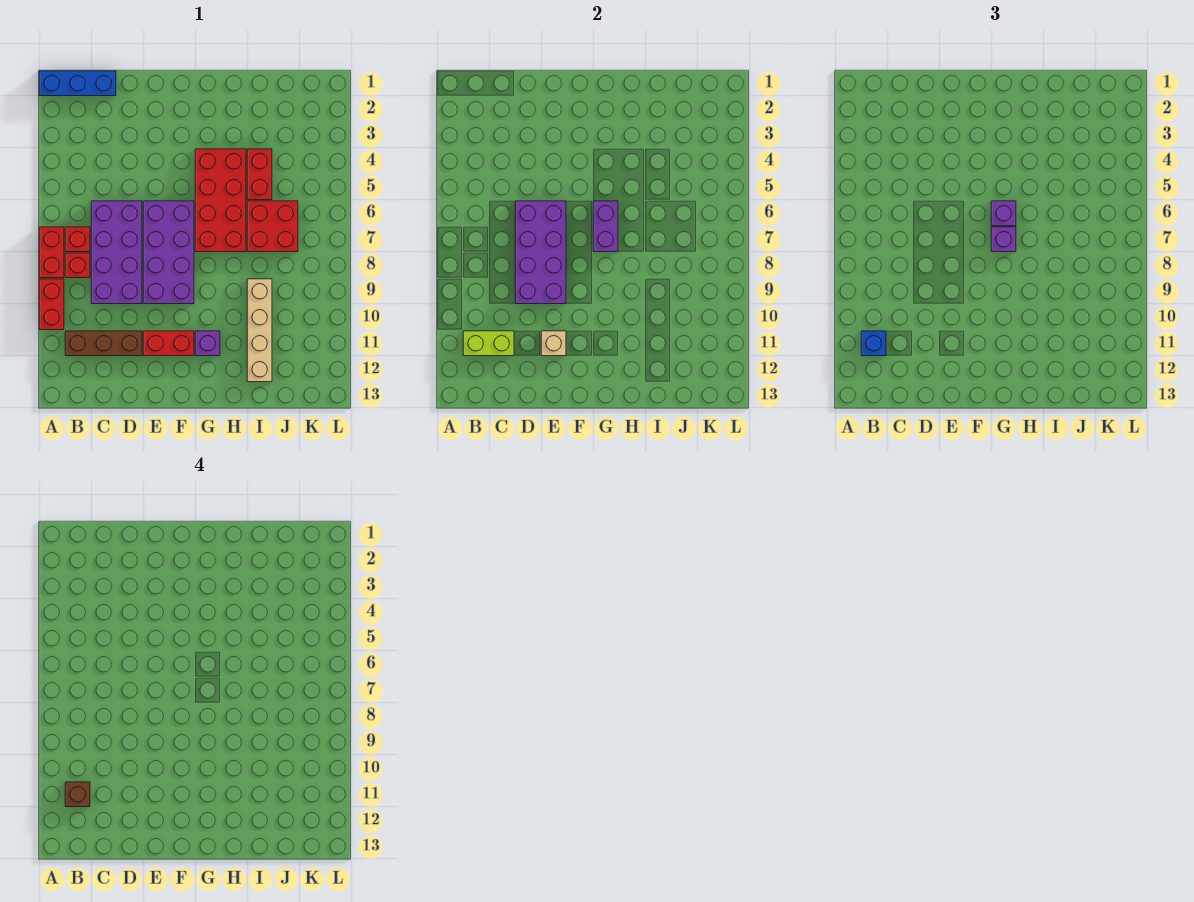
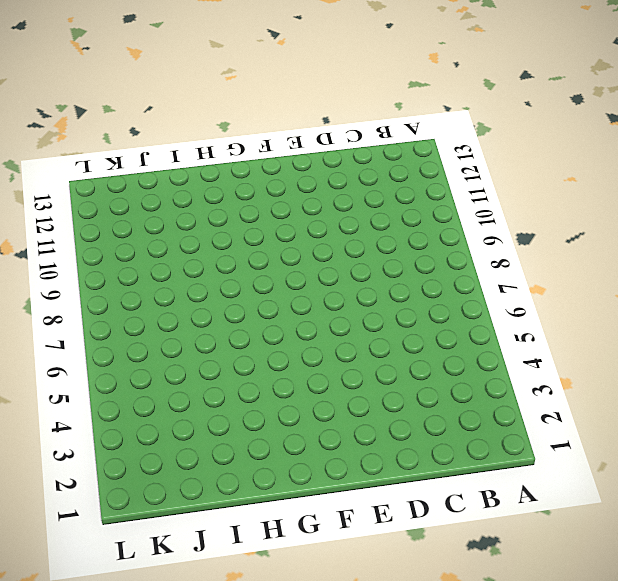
none -> blue 1x3 brick [39,71,116,96]
none -> red 1x2 brick [39,227,64,278]
none -> red 1x2 brick [39,279,64,330]

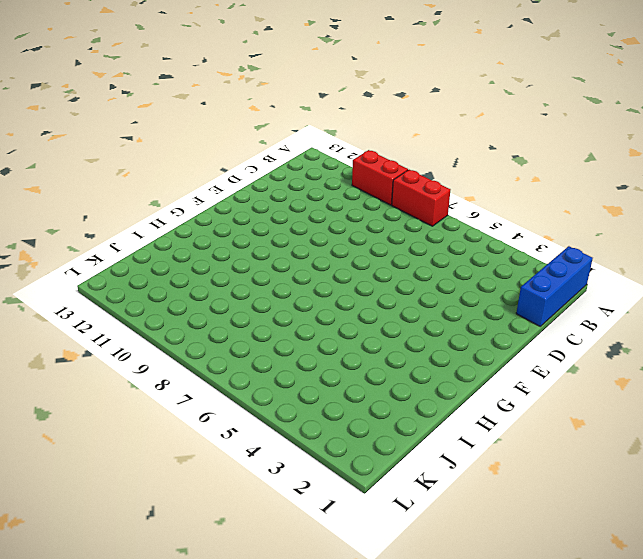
none -> red 1x1 brick [65,227,90,252]
none -> red 1x1 brick [65,253,90,278]
none -> brown 1x3 brick [65,331,142,356]

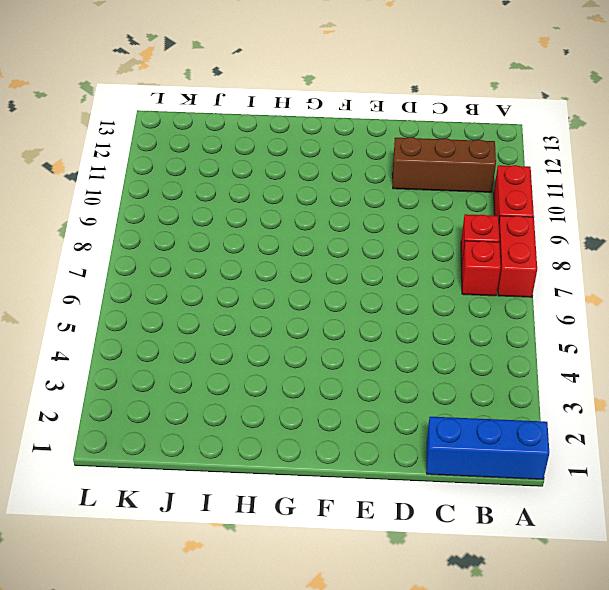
none -> purple 2x4 brick [91,201,142,304]
none -> purple 2x4 brick [143,201,194,304]
none -> red 1x2 brick [143,331,194,356]

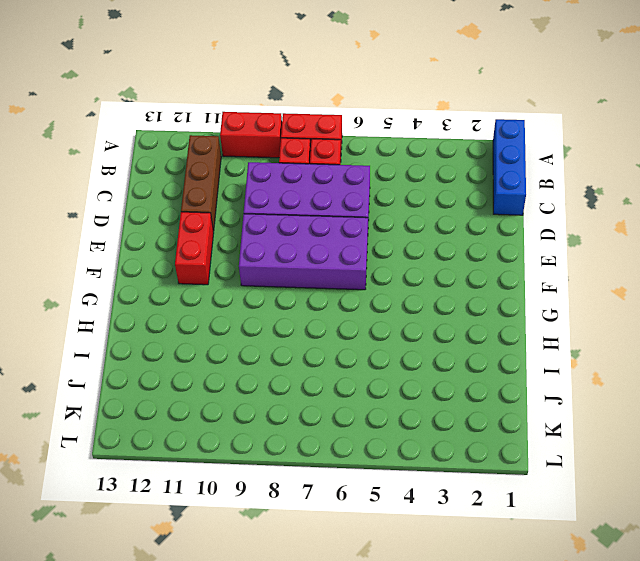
none -> red 2x4 brick [195,149,246,252]
none -> purple 1x1 brick [195,331,220,356]
none -> red 1x2 brick [247,149,272,200]

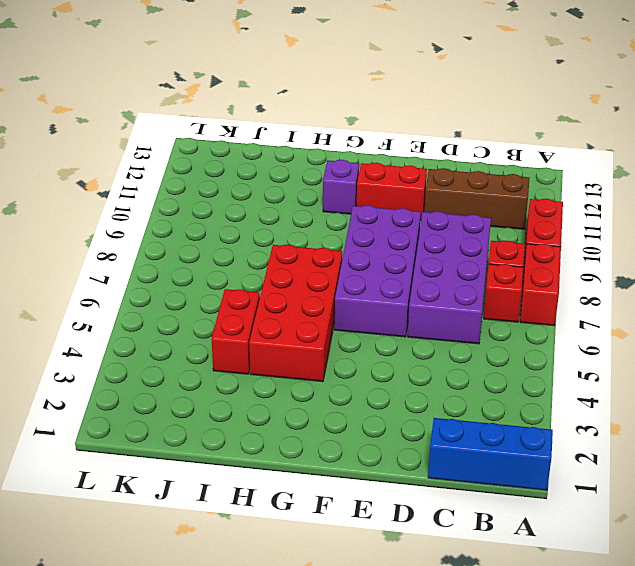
none -> red 2x2 brick [247,201,298,252]
none -> tan 1x4 brick [247,279,272,382]
none -> lime 1x2 brick [463,331,514,356]

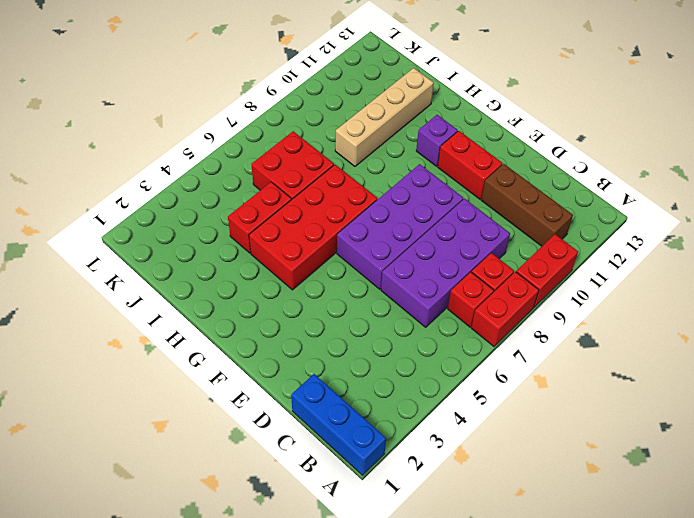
none -> lime 1x2 brick [463,331,514,356]
none -> purple 2x4 brick [515,201,566,304]
none -> tan 1x1 brick [541,331,566,356]

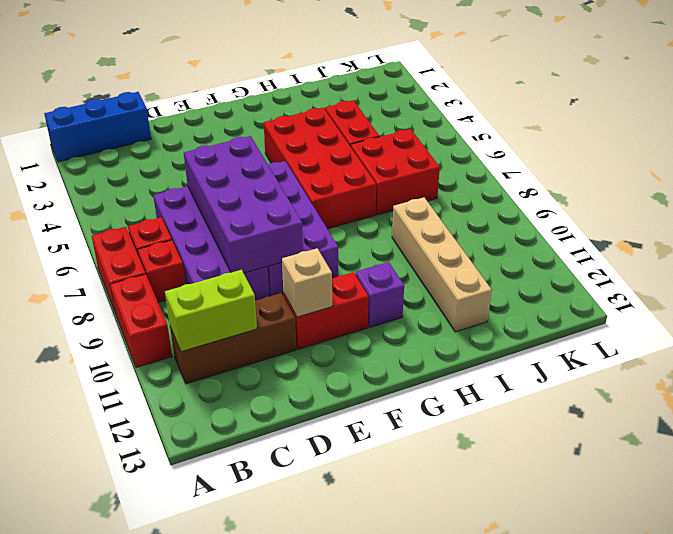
none -> purple 1x2 brick [593,201,618,252]
none -> blue 1x1 brick [861,331,886,356]
none -> purple 1x1 brick [991,201,1016,226]

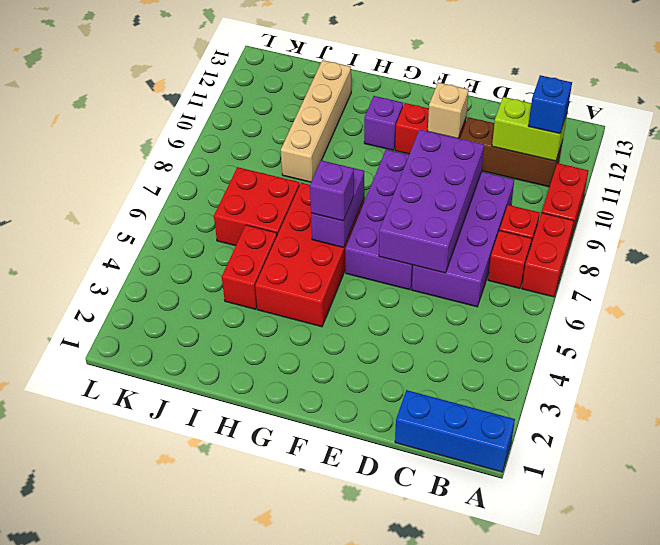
none -> purple 1x1 brick [991,227,1016,252]
none -> brown 1x1 brick [65,782,90,807]

